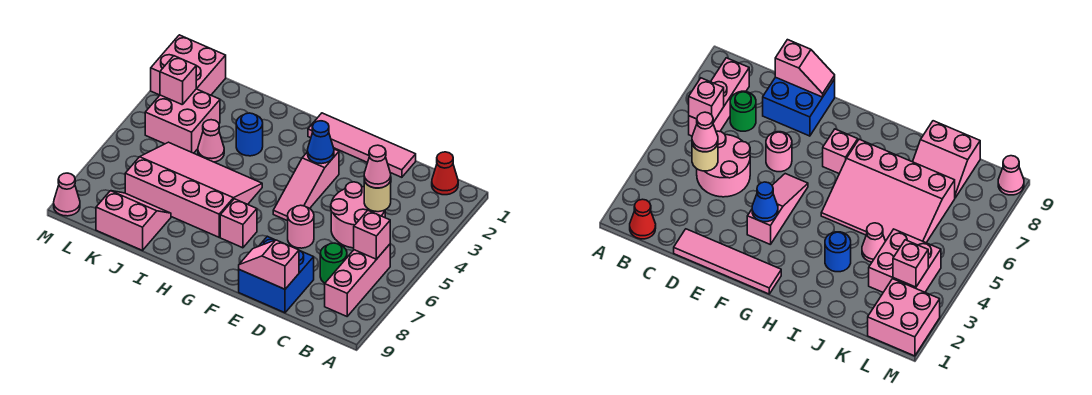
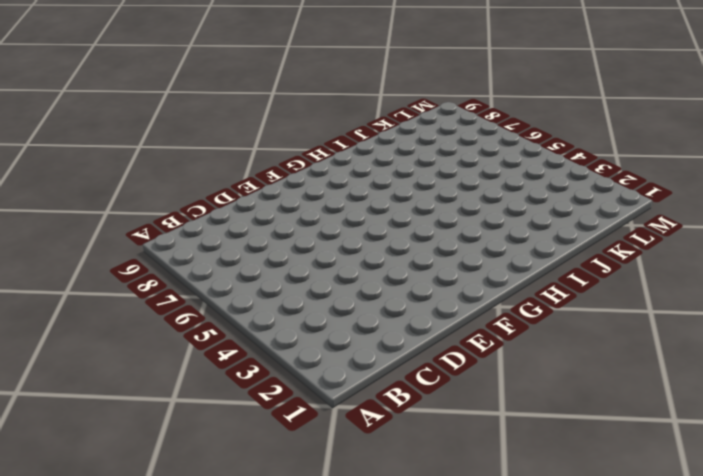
none -> red 1x1 cone [432,152,458,195]
none -> pink 1x3 brick [325,244,390,316]
none -> pink 2x2 round brick [331,182,385,248]

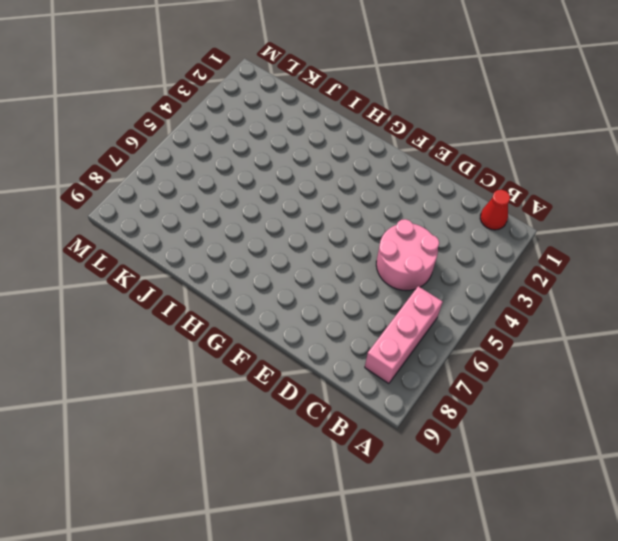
none -> green 1x1 round brick [320,243,347,283]
none -> pink 1x4 tile [308,113,416,177]
none -> blue 2x2 brick [239,236,314,313]

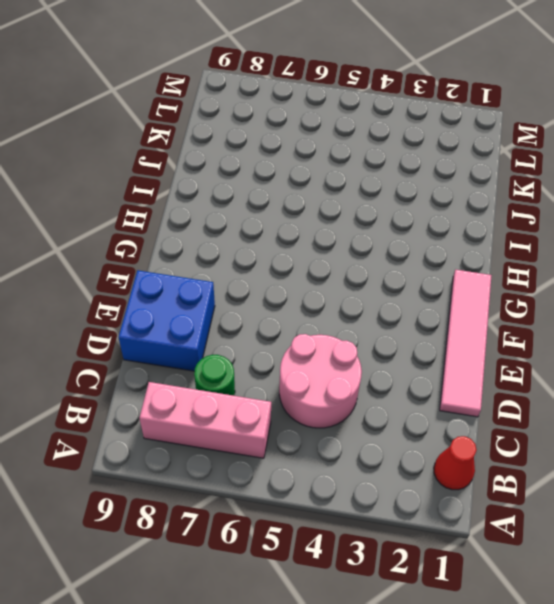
none -> pink 1x1 round brick [288,205,314,248]
none -> pink 1x3 slope [273,149,339,221]
none -> pink 1x1 brick [220,199,257,248]

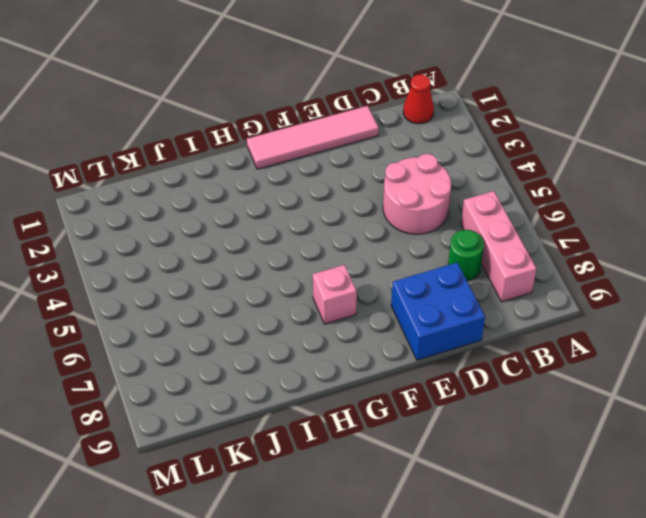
none -> pink 1x1 round brick [288,205,314,248]
none -> pink 1x3 slope [273,149,339,221]
none -> pink 3x4 slope [125,142,262,237]

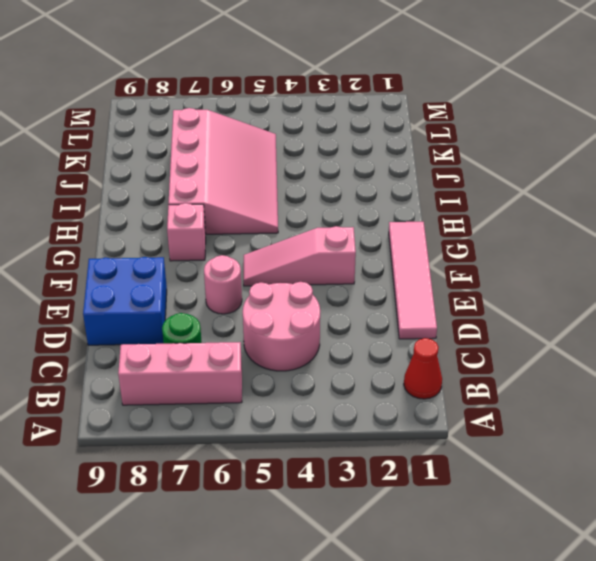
none -> blue 1x1 round brick [236,113,263,156]
none -> pink 1x1 cone [198,120,224,162]
none -> pink 2x2 slope [96,191,171,250]

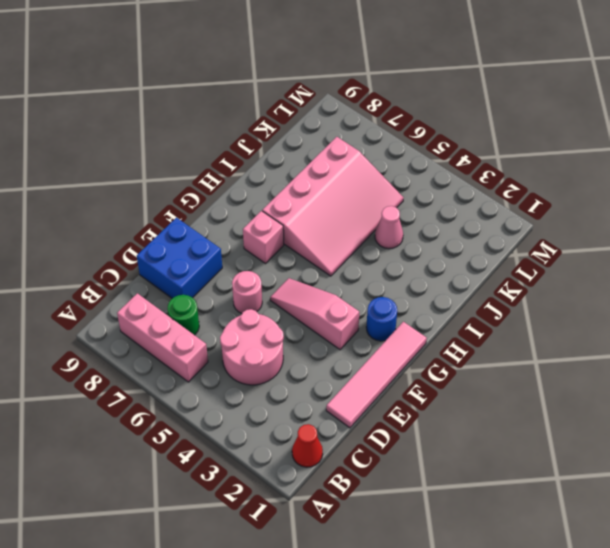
blue 1x1 round brick [366,297,397,341] -> blue 1x1 round brick moved to [236,113,263,156]
none -> pink 2x2 slope [96,191,171,250]
none -> pink 2x2 brick [145,89,220,153]
none -> pink 2x2 brick [151,35,226,95]

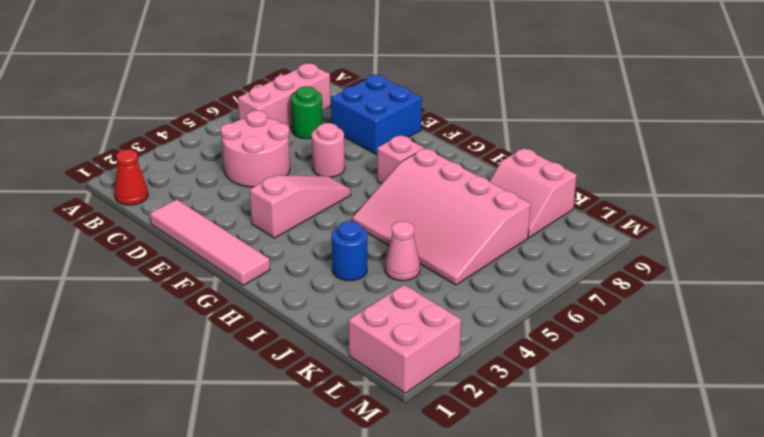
none -> pink 2x2 brick [145,89,220,153]
none -> pink 1x1 cone [54,173,80,216]
none -> pink 1x1 brick [354,210,390,259]

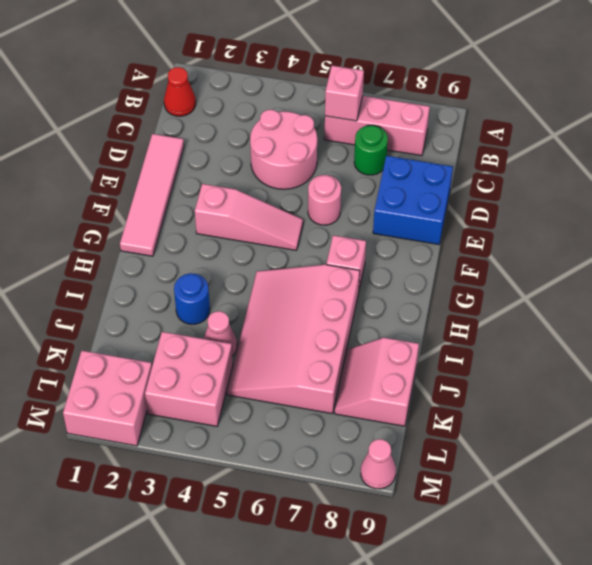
none -> tan 1x1 round brick [364,180,391,212]
none -> pink 1x2 slope [239,240,299,289]
none -> blue 1x1 cone [308,121,334,164]

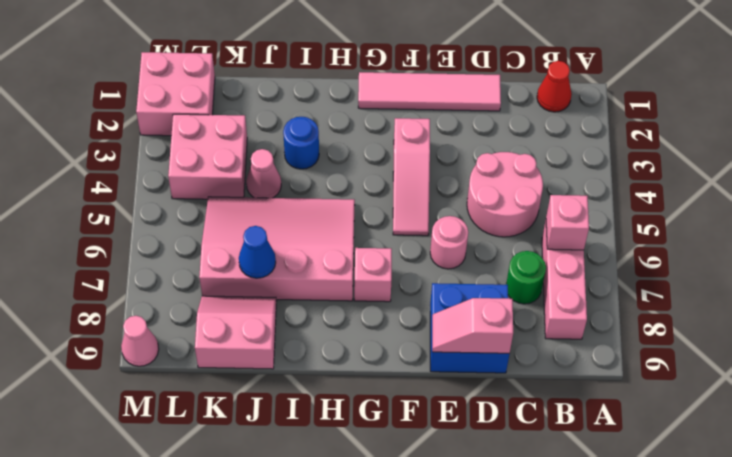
blue 1x1 cone [239,226,276,278] -> blue 1x1 cone moved to [308,121,334,164]
none -> tan 1x1 round brick [364,180,391,212]
none -> pink 1x1 brick [160,56,196,105]
none -> pink 1x1 cone [364,145,391,188]

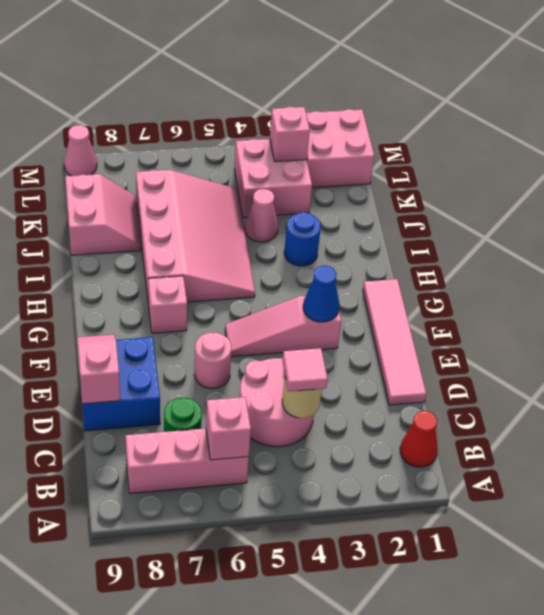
pink 1x1 tile [282,348,328,392] -> pink 1x1 cone [364,145,391,188]

